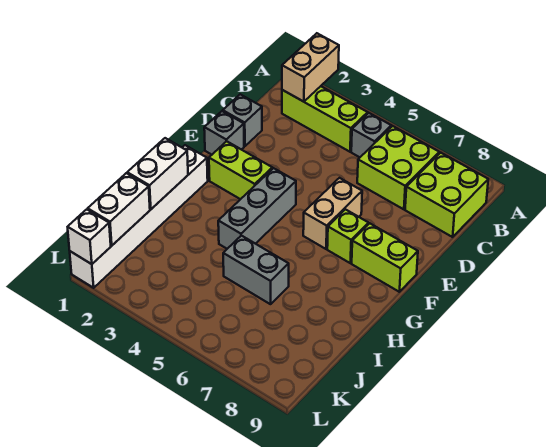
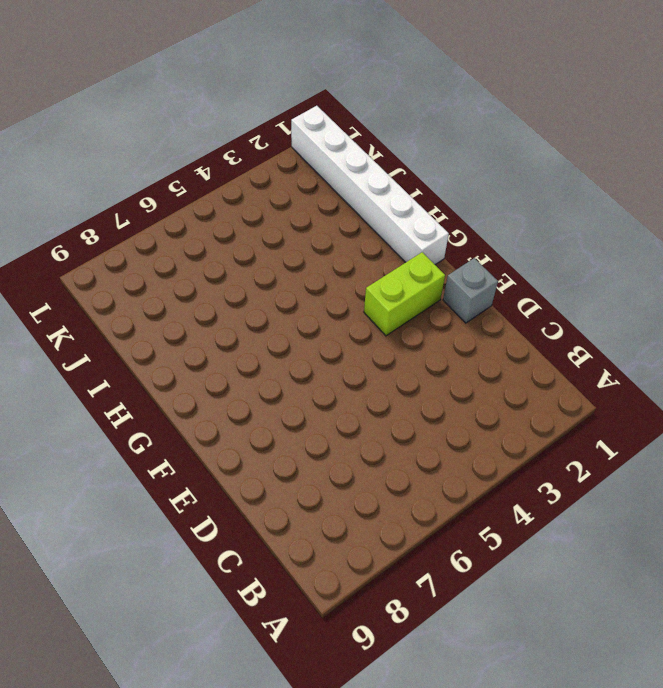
none -> lime 1x3 brick [282,86,368,152]
none -> grey 1x1 brick [351,113,391,157]
none -> lime 2x2 brick [357,126,439,209]

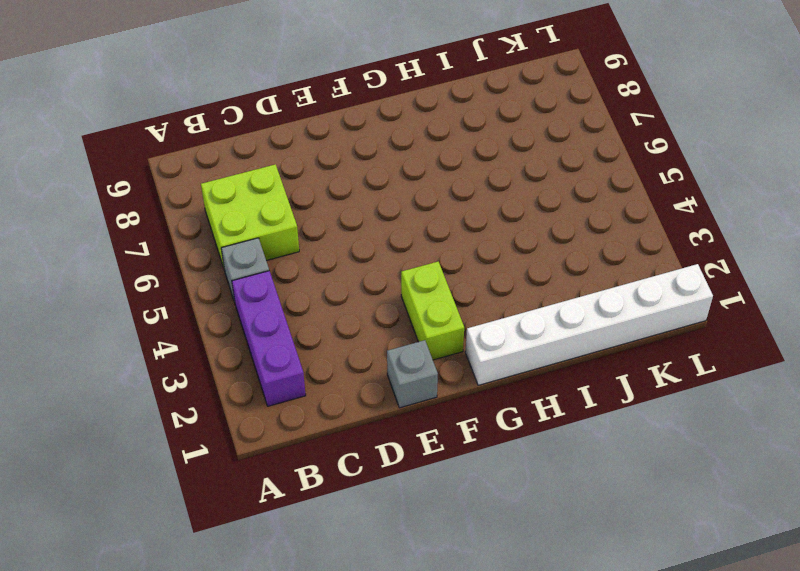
purple 1x3 brick [232,271,306,406] -> lime 1x3 brick [282,86,368,152]
none -> lime 2x2 brick [405,153,488,237]
none -> grey 1x1 brick [223,94,262,146]
none -> tan 1x2 brick [303,178,362,249]

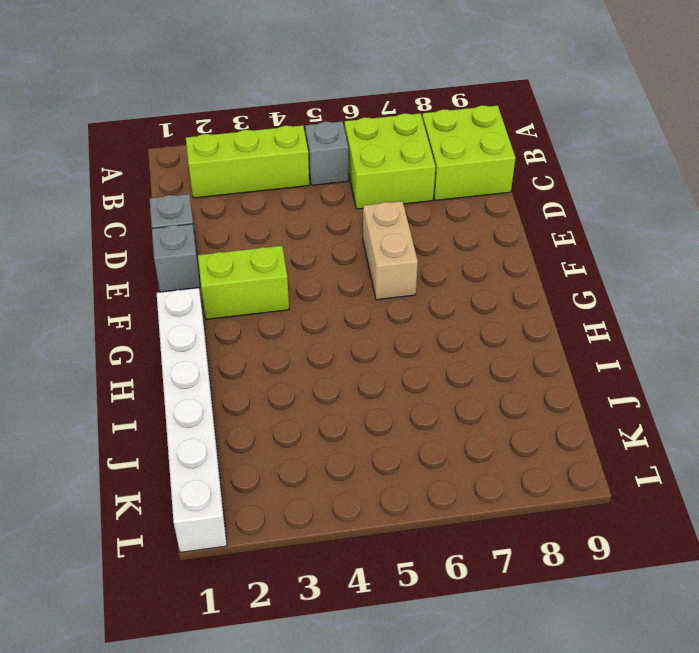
none -> grey 1x3 brick [218,168,296,249]
none -> lime 1x1 brick [327,209,369,263]
none -> lime 1x2 brick [352,223,418,292]

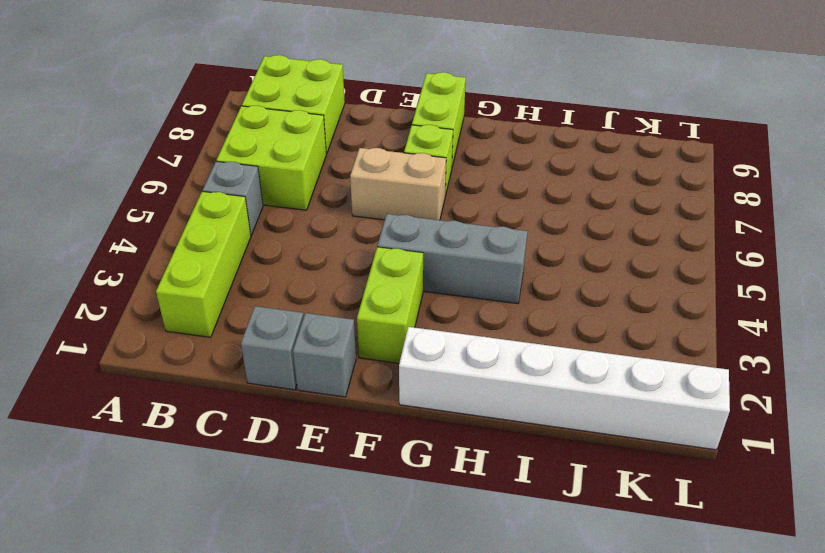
none -> grey 1x2 brick [223,236,289,304]
none -> tan 1x2 brick [282,33,339,102]
none -> white 1x2 brick [127,138,188,209]

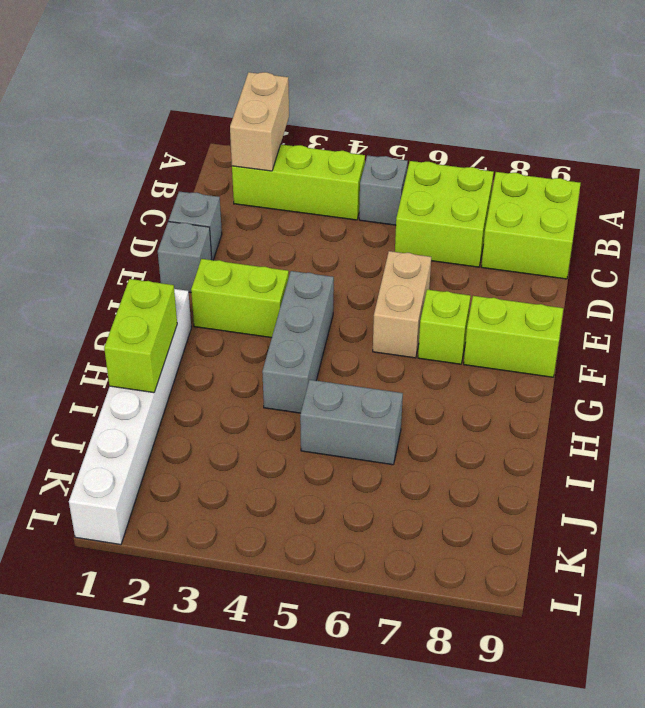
lime 1x2 brick [104,279,177,393] -> white 1x2 brick [127,138,188,209]
none -> white 1x2 brick [88,173,150,245]
none -> white 1x1 brick [68,209,111,264]

